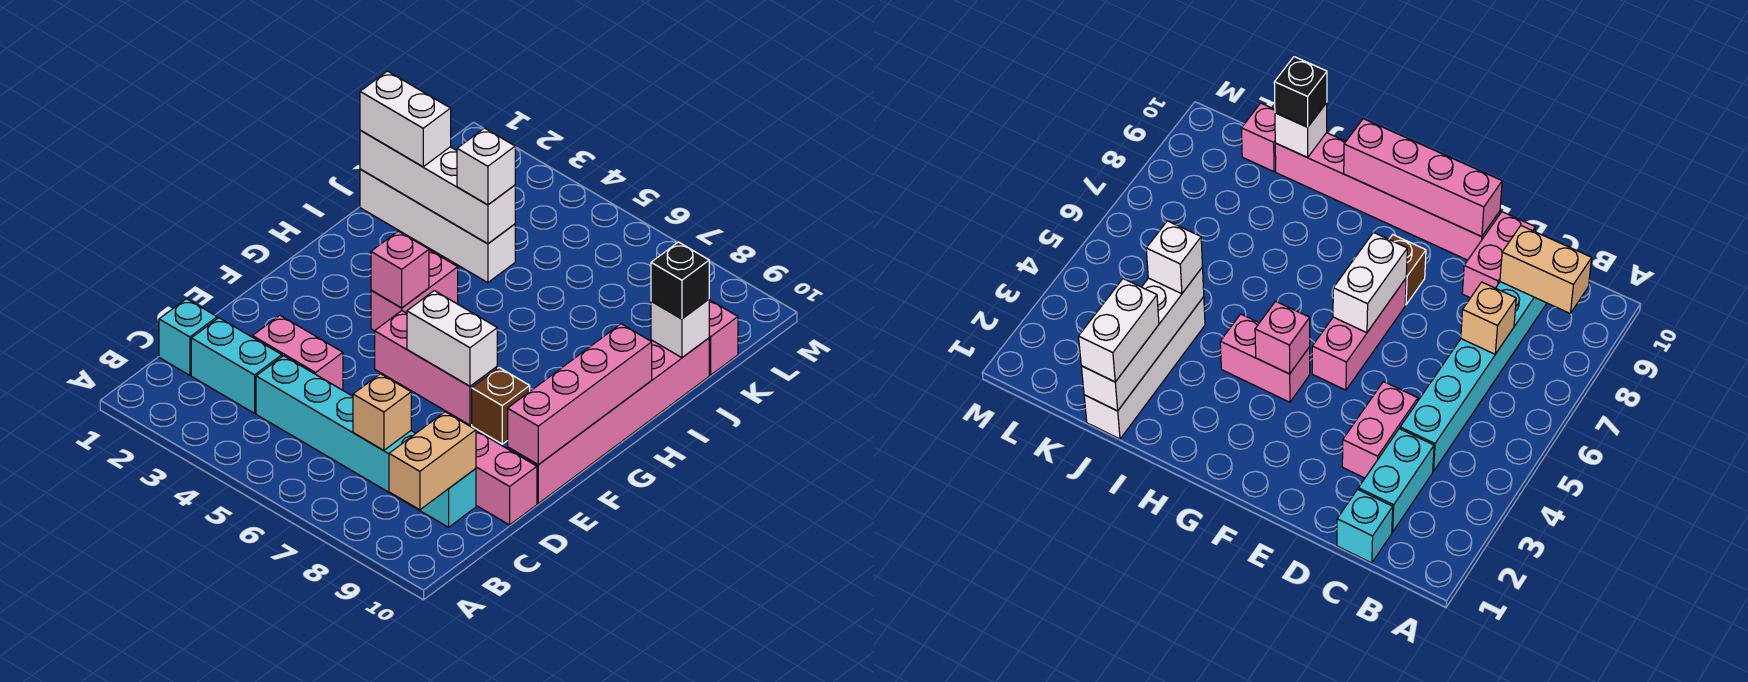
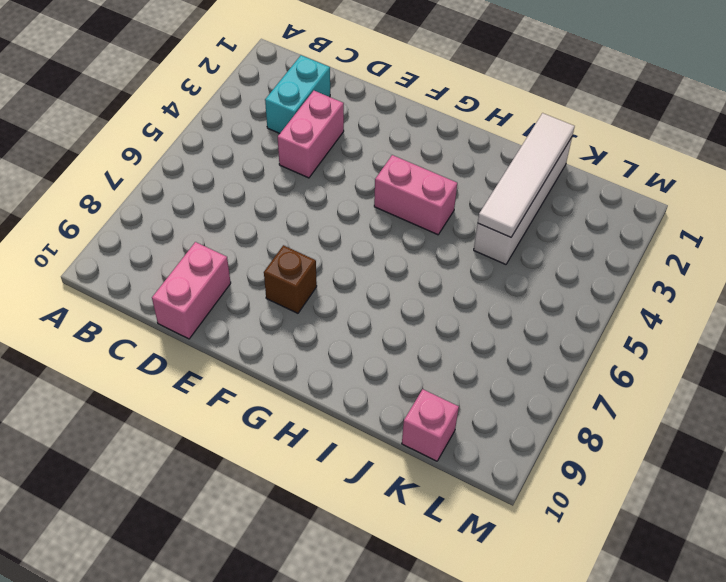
white 1x4 tile [478,113,575,237] -> white 1x4 brick [360,130,515,244]
none -> cyan 1x1 brick [159,299,217,375]
none -> cyan 1x6 brick [256,356,476,527]
none -> pink 1x6 brick [508,338,709,503]

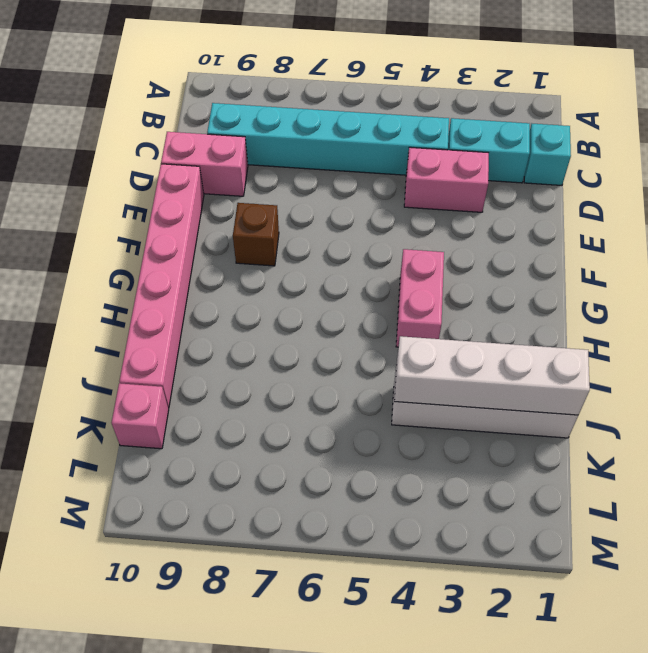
none -> pink 1x3 brick [375,311,497,425]
none -> tan 1x2 brick [389,412,476,510]
none -> tan 1x1 brick [353,374,411,451]

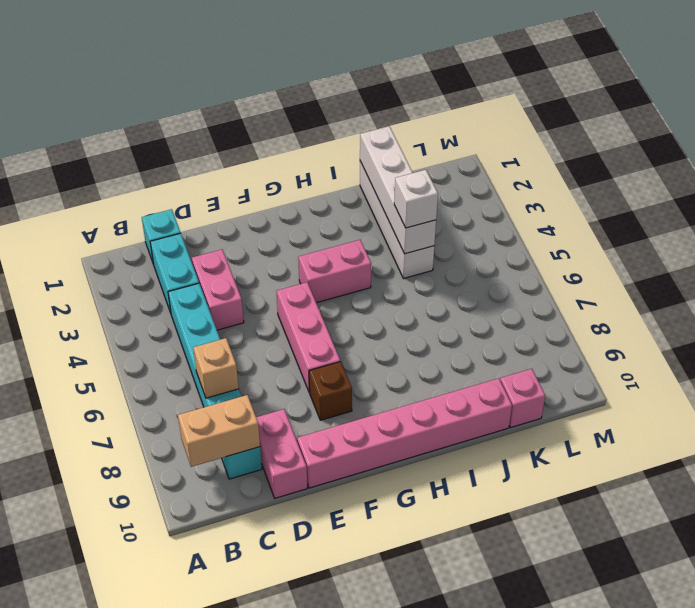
none -> pink 1x4 brick [508,324,652,464]
none -> white 1x2 brick [407,291,497,386]
none -> pink 1x1 brick [371,231,429,308]

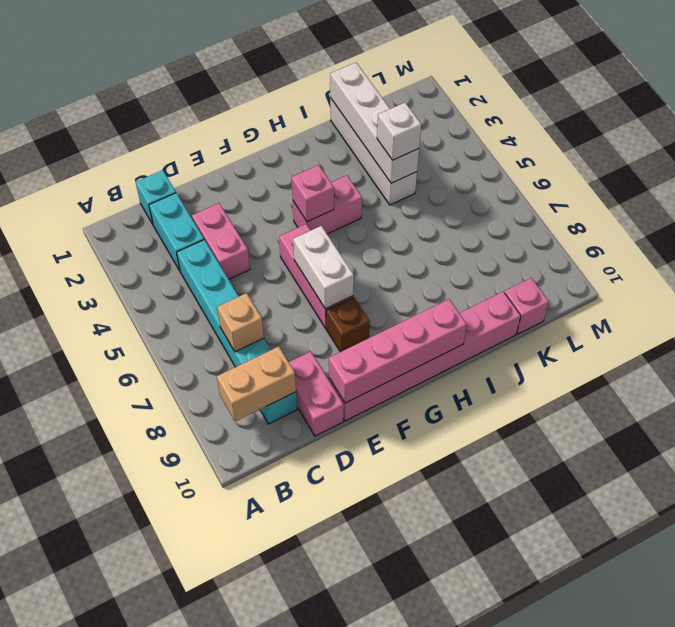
none -> white 1x1 brick [651,299,709,358]
none -> white 1x2 brick [360,71,451,167]
none -> black 1x1 brick [651,242,709,319]

